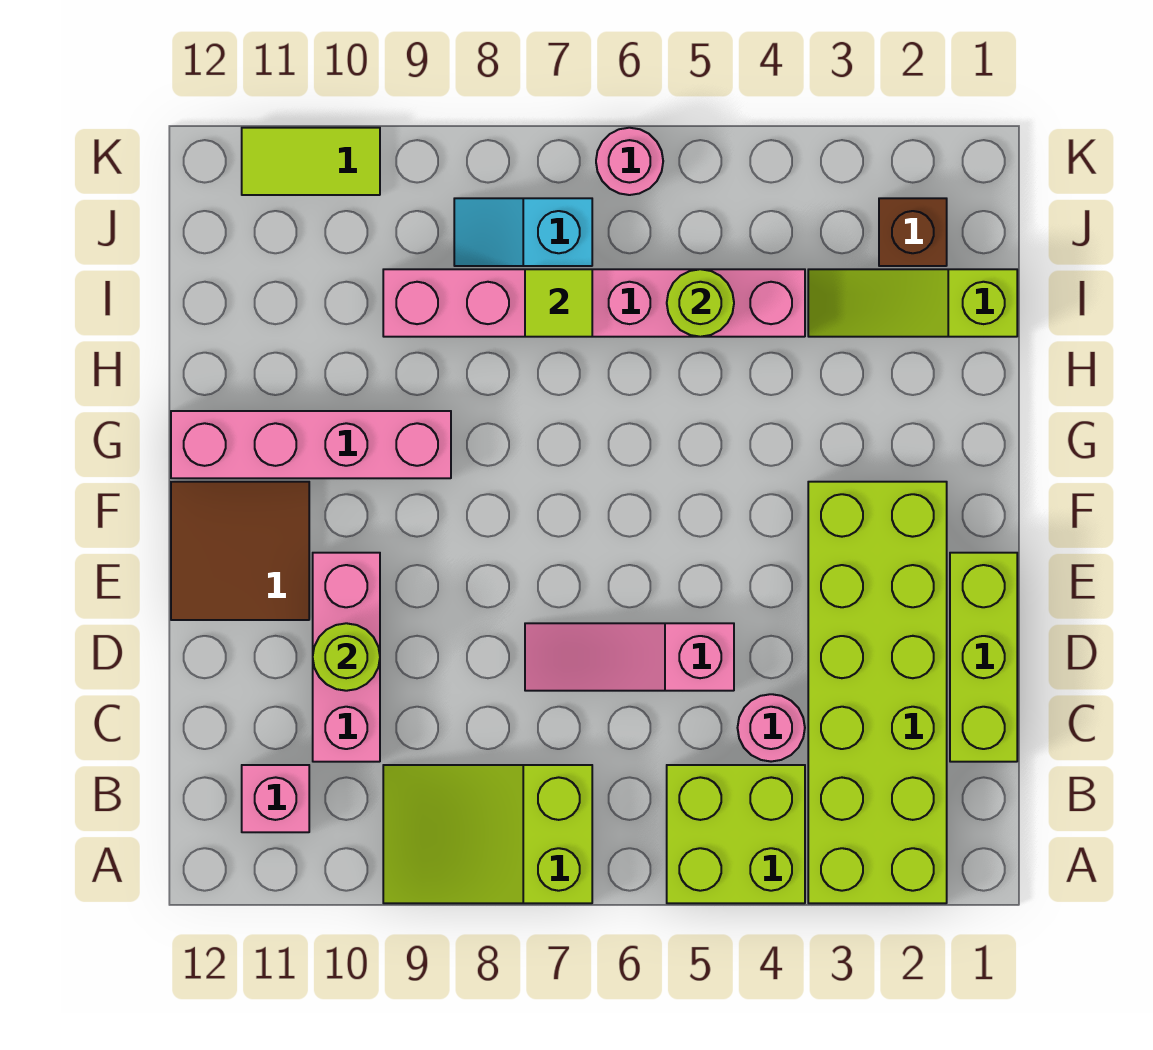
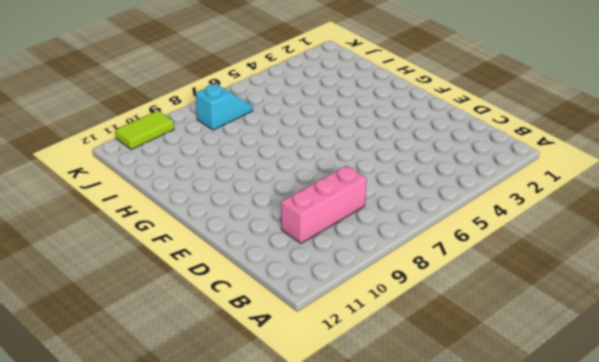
pink 1x3 brick [281,166,367,244] -> pink 1x3 brick turned to [313,553,380,762]
cyan 1x2 slope [196,84,253,130] -> cyan 1x2 slope turned to [454,198,592,266]
none -> lime 2x6 brick [808,482,947,903]
none -> lime 2x2 brick [667,765,805,903]
none -> lime 2x3 slope [383,765,592,903]

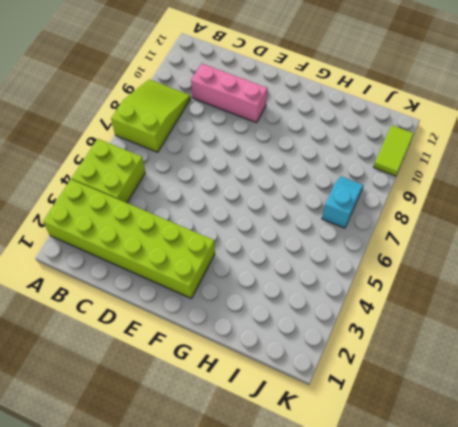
none -> pink 1x1 brick [242,765,309,832]
none -> lime 1x3 brick [950,553,1017,762]
none -> pink 1x1 round brick [738,694,805,762]

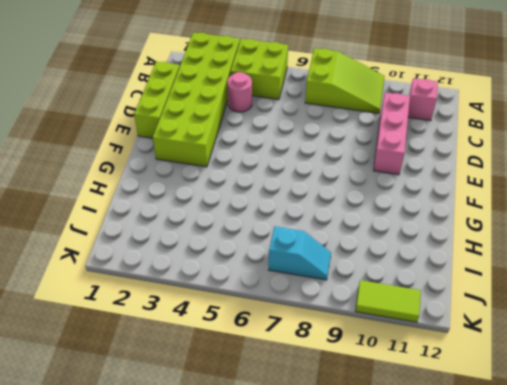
none -> pink 1x3 slope [525,623,734,691]
none -> brown 2x2 tile [171,482,309,620]
none -> pink 1x4 brick [171,411,451,478]

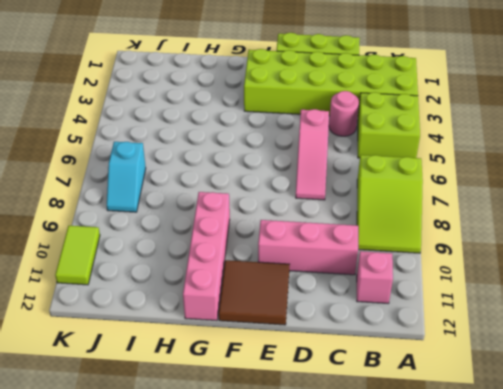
none -> lime 1x3 slope [808,269,1017,337]
none -> pink 1x6 brick [383,269,805,337]
none -> brown 1x1 brick [879,198,947,266]

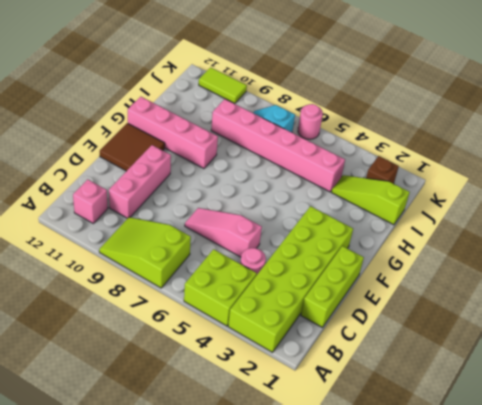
none -> lime 1x1 round brick [313,623,380,691]
none -> lime 1x1 round brick [667,269,734,337]
none -> lime 1x1 tile [525,269,592,337]

